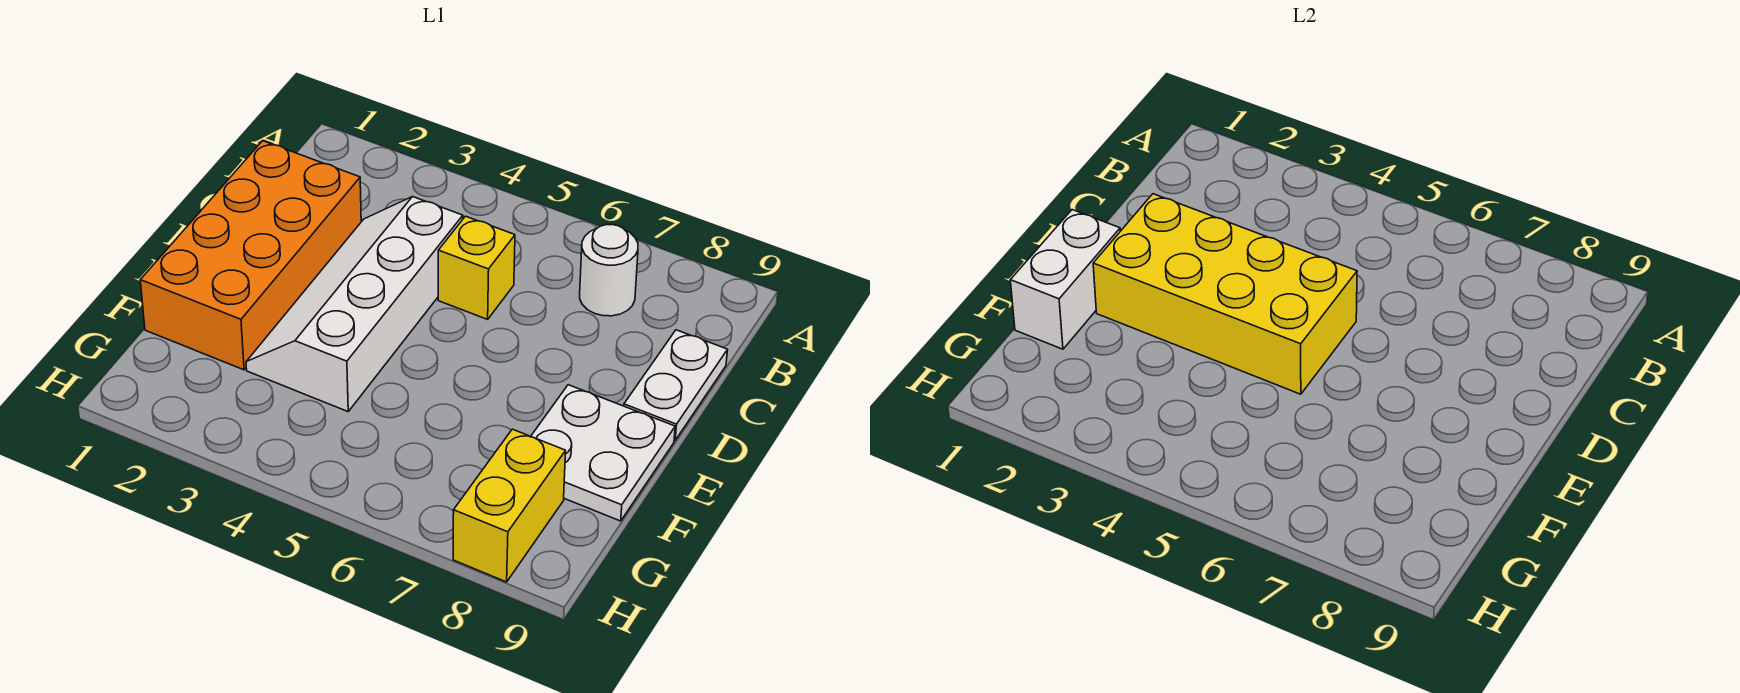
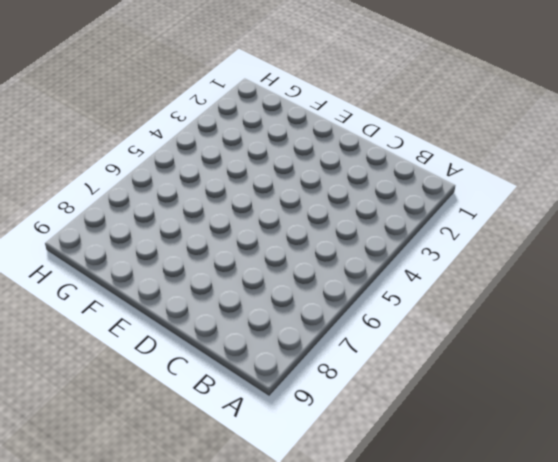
none -> white 1x1 round brick [580,225,638,316]
none -> orange 2x4 brick [140,141,361,370]

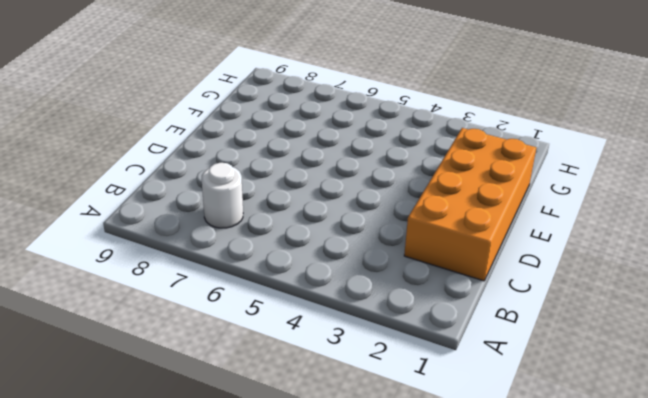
none -> white 2x4 slope [246,197,463,412]
none -> yellow 1x1 brick [438,216,515,319]

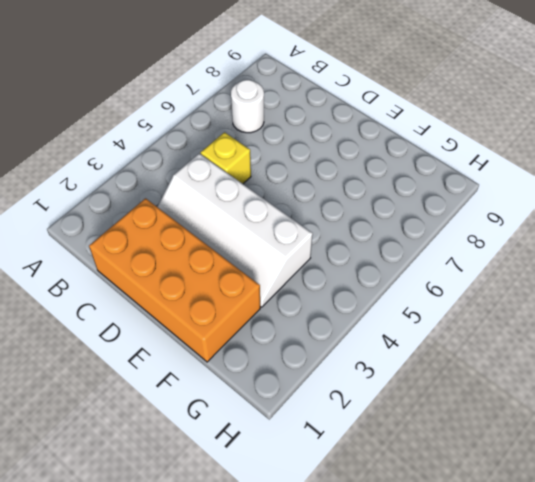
none -> white 1x2 plate [624,330,727,440]
none -> white 2x2 plate [531,385,675,521]

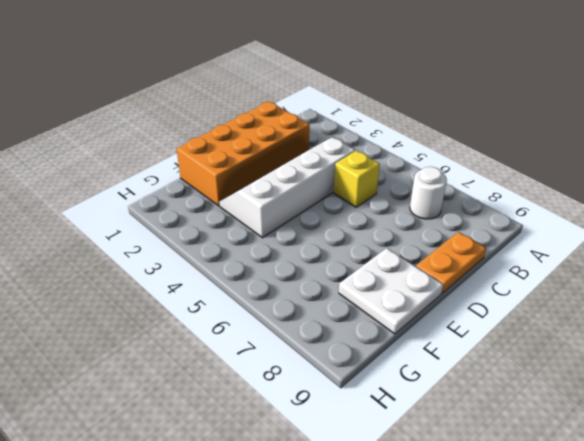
orange 1x2 plate [416,232,486,293] -> white 1x2 plate [624,330,727,440]
none -> yellow 1x2 brick [453,429,566,582]
none -> yellow 2x4 brick [1093,194,1357,394]

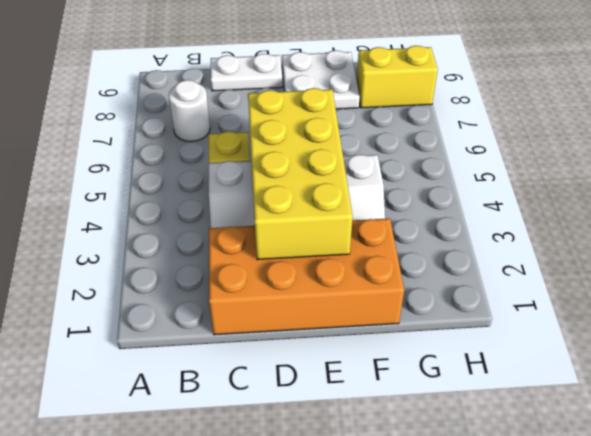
none -> white 1x2 brick [1010,210,1120,349]

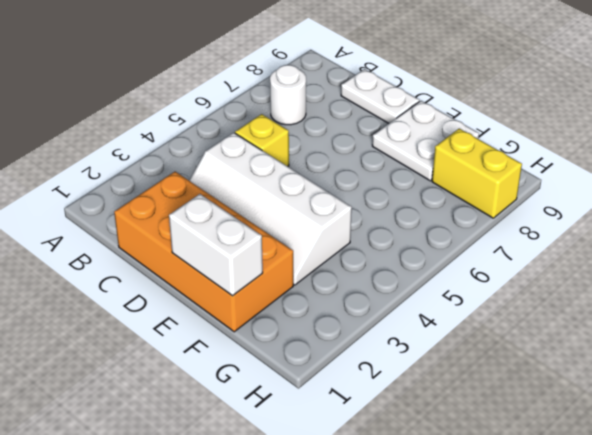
none -> yellow 2x4 brick [1093,194,1357,394]

